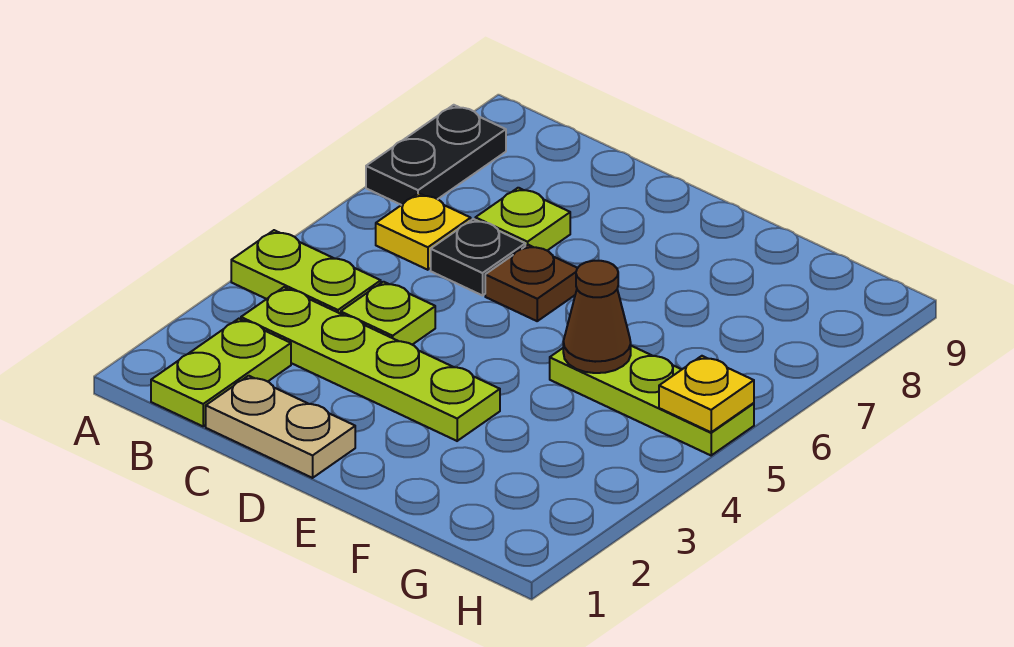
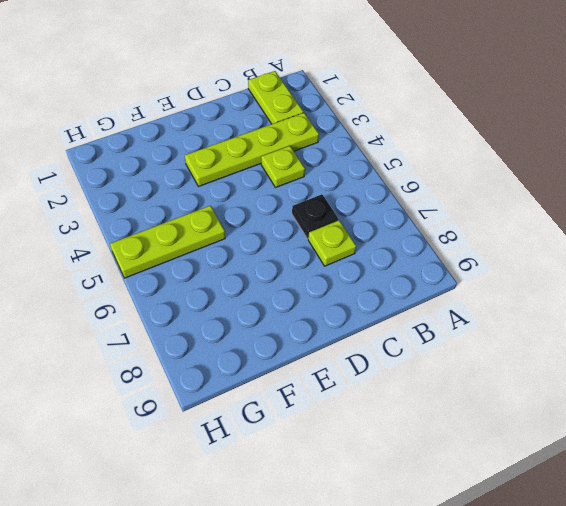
none -> lime 1x2 plate [231,230,381,314]
none -> black 1x2 plate [366,105,506,205]
none -> yellow 1x1 plate [376,193,471,270]

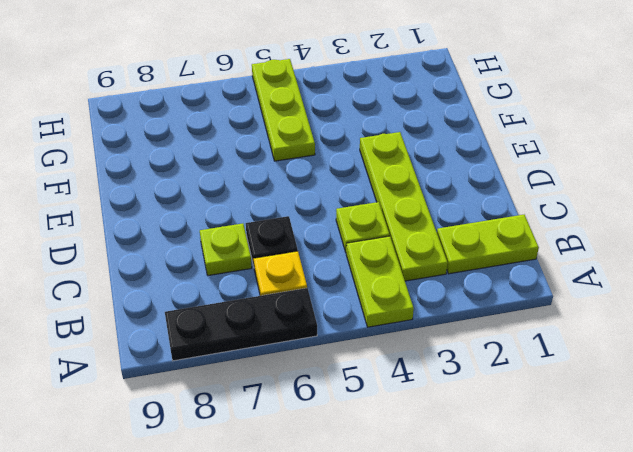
black 1x3 plate [165,288,317,361] -> black 1x2 plate [366,105,506,205]
none -> tan 1x2 plate [206,376,355,478]
none -> brown 1x1 plate [485,245,577,321]
none -> brown 1x1 cone [563,261,631,373]

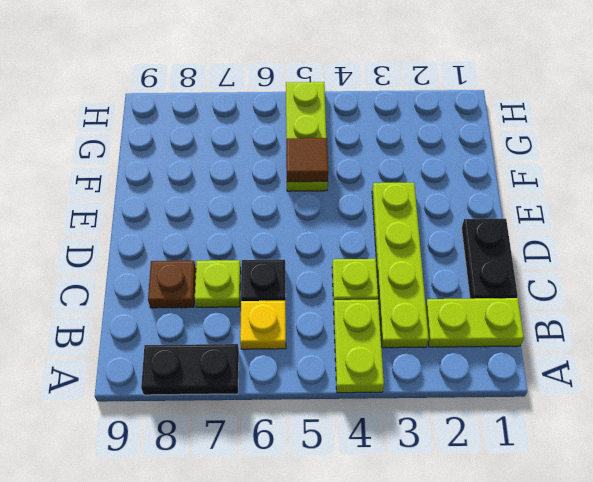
black 1x2 plate [462,219,518,299] -> tan 1x2 plate [206,376,355,478]
brown 1x1 plate [148,261,196,308] -> brown 1x1 plate moved to [485,245,577,321]
brown 1x1 tile [286,138,328,182] -> brown 1x1 cone [563,261,631,373]
none -> yellow 1x1 plate [659,356,754,432]

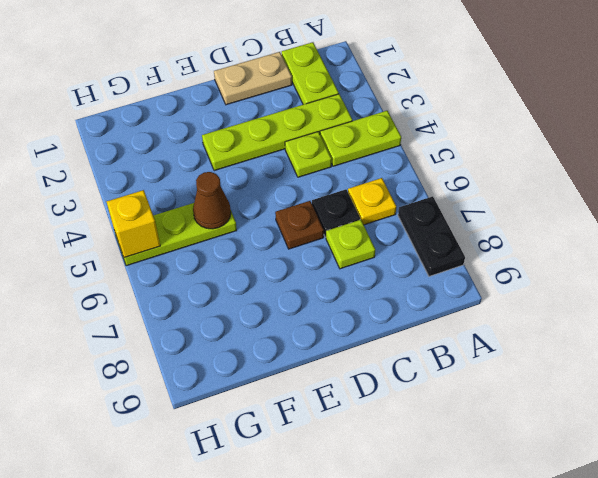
yellow 1x1 brick [107,190,160,258] -> yellow 1x1 plate [659,356,754,432]

